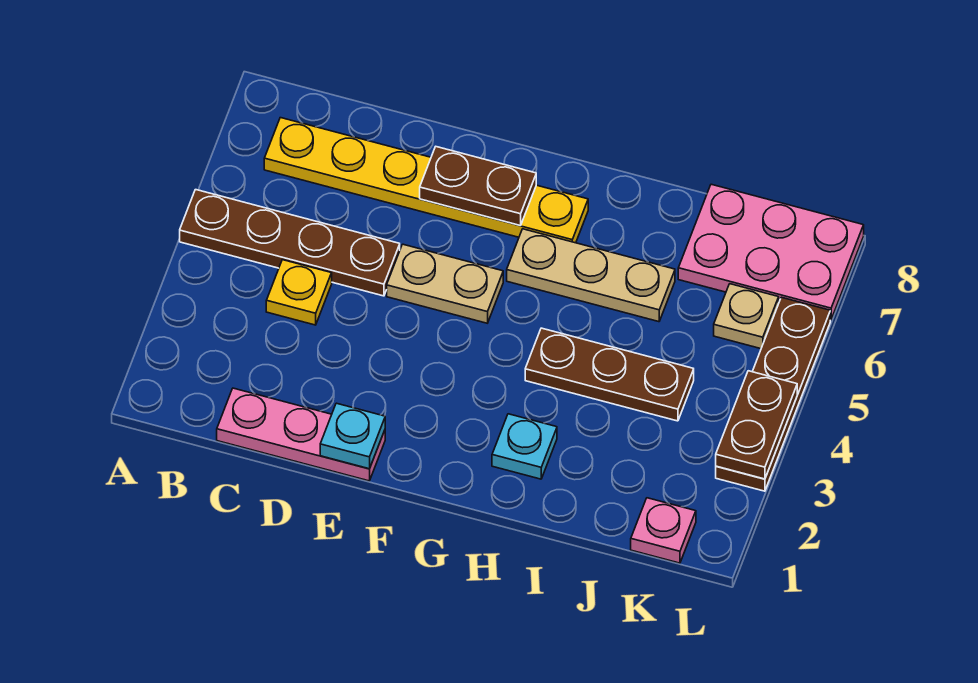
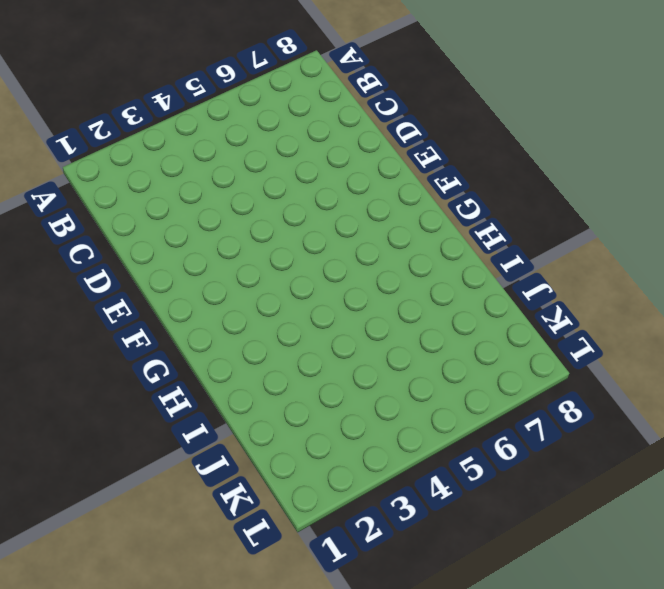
none -> brown 1x4 plate [180,190,400,296]
none -> yellow 1x6 plate [264,118,588,243]
none -> pink 1x3 plate [217,388,385,481]

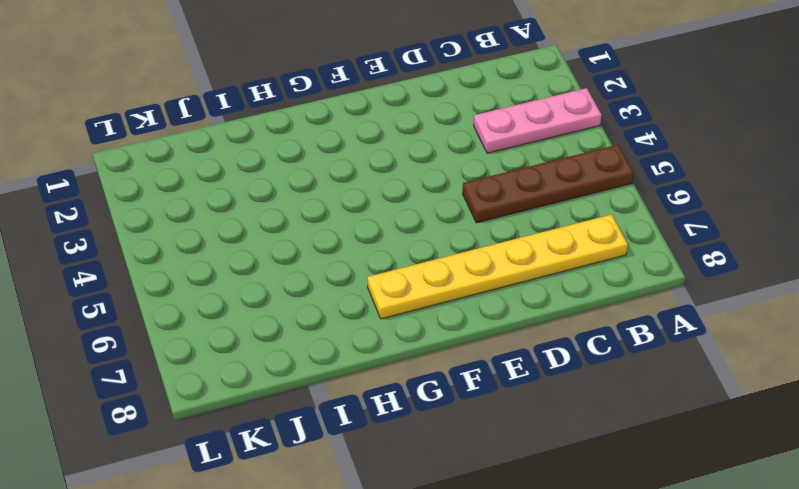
pink 1x3 plate [474,88,602,153] -> pink 1x3 plate moved to [217,388,385,481]
none -> yellow 1x1 plate [266,260,332,325]
none -> tan 1x2 plate [387,244,503,323]
none -> tan 1x3 plate [507,229,675,322]

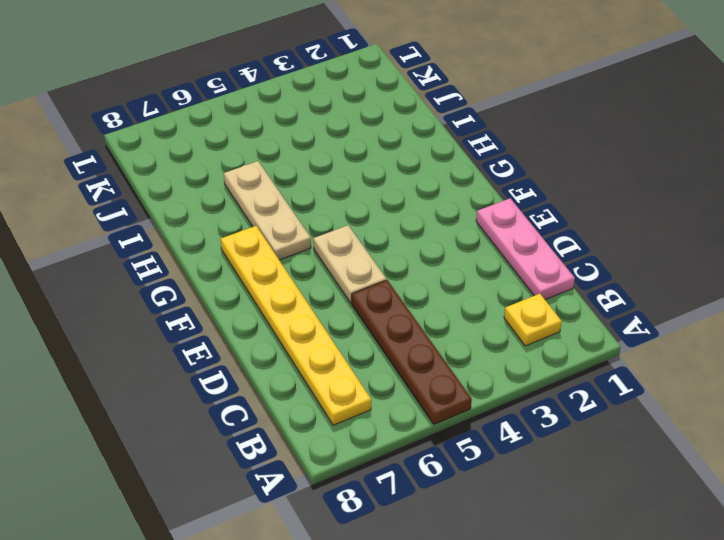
yellow 1x1 plate [504,294,562,346] -> yellow 1x1 plate moved to [266,260,332,325]
none -> cyan 1x1 plate [492,414,557,479]
none -> brown 1x3 plate [525,328,694,421]
none -> pink 2x3 plate [678,184,864,320]

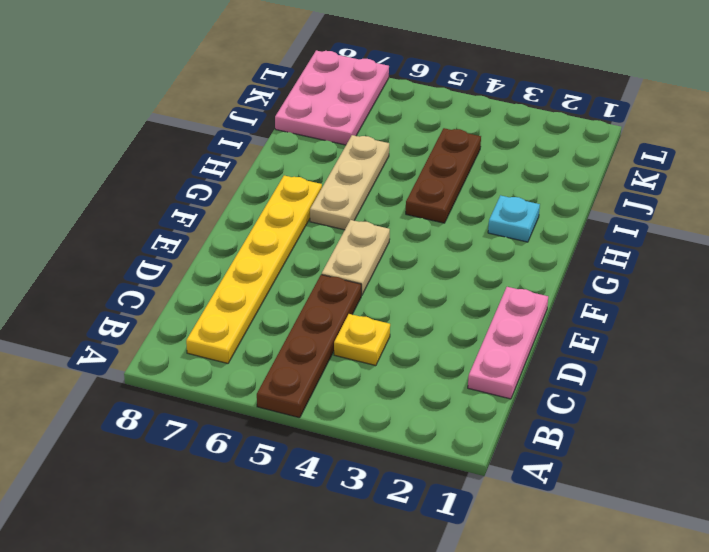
none -> pink 1x1 plate [631,498,696,563]
none -> tan 1x1 plate [714,284,779,349]
none -> brown 1x4 plate [716,297,830,491]

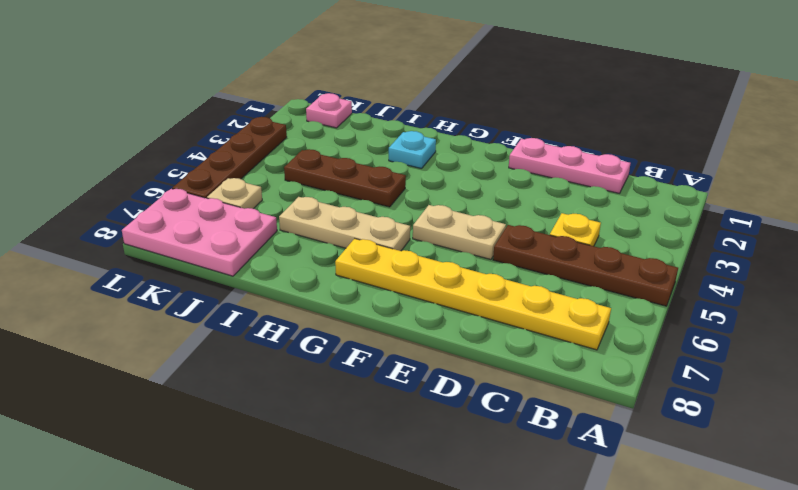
none -> cyan 1x1 plate [320,403,385,469]
none -> brown 1x2 plate [420,147,536,226]
none -> brown 1x2 plate [716,371,797,479]

